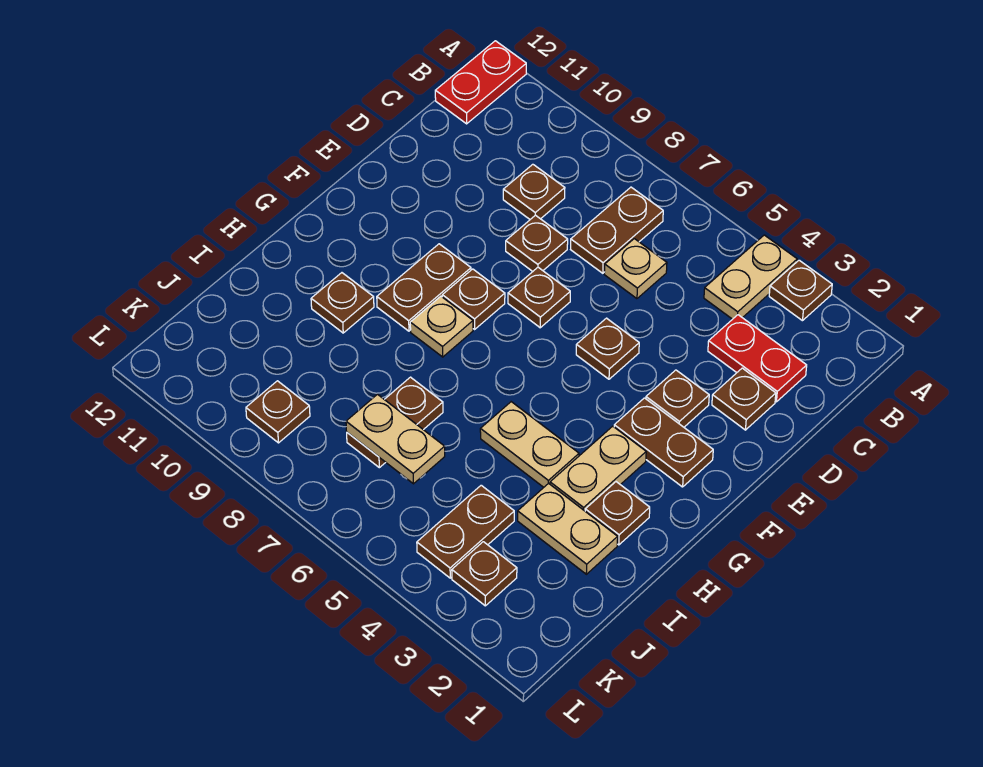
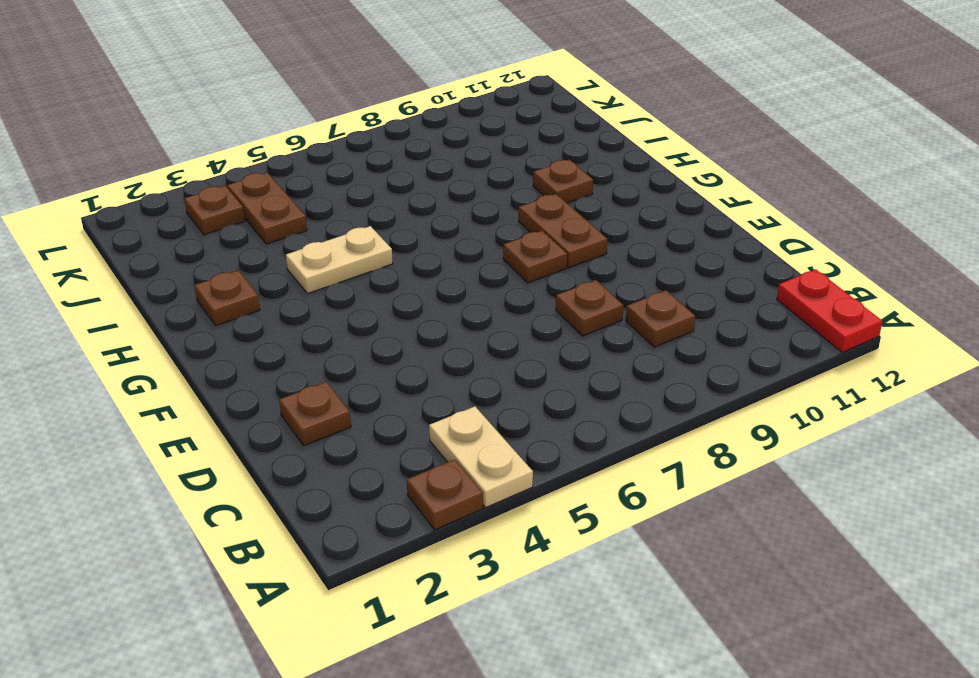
none -> brown 1x2 plate [571,187,663,273]
none -> red 1x2 plate [708,315,807,402]
none -> tan 1x1 plate [604,239,667,299]

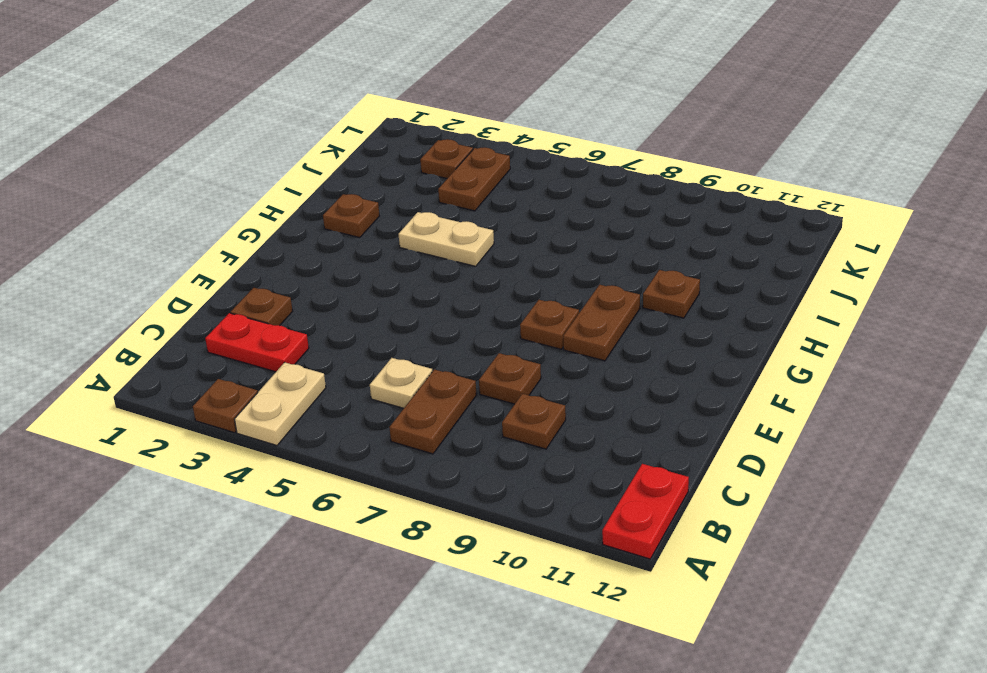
none -> brown 1x1 plate [646,370,709,427]
none -> brown 1x1 plate [576,318,639,379]
none -> brown 1x1 plate [508,267,570,328]

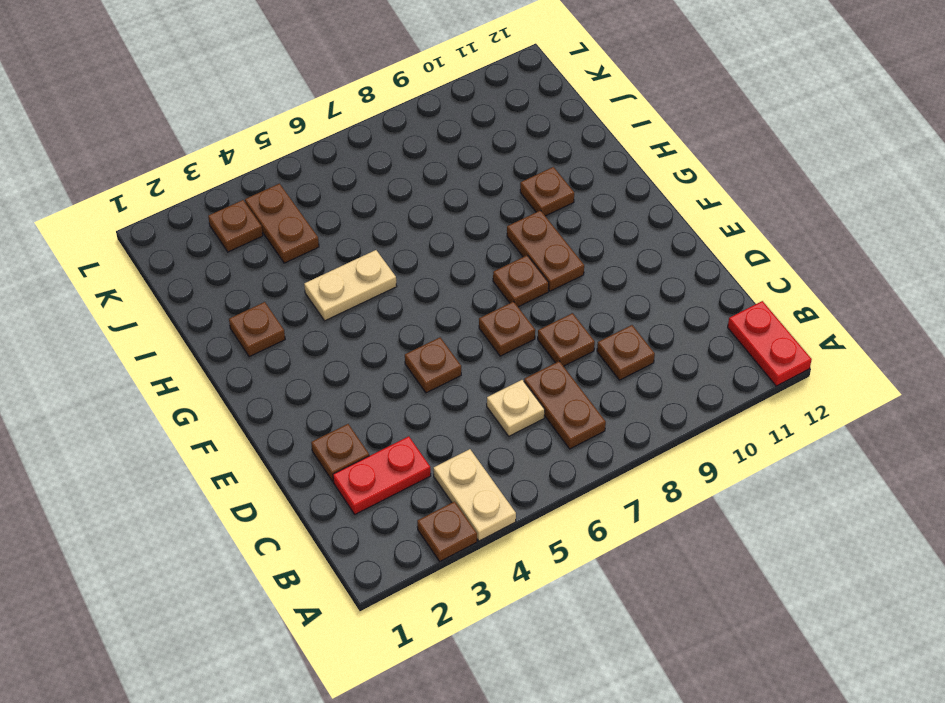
none -> brown 1x1 plate [646,370,709,427]
none -> brown 1x2 plate [614,398,713,487]
none -> tan 1x2 plate [550,426,646,511]

